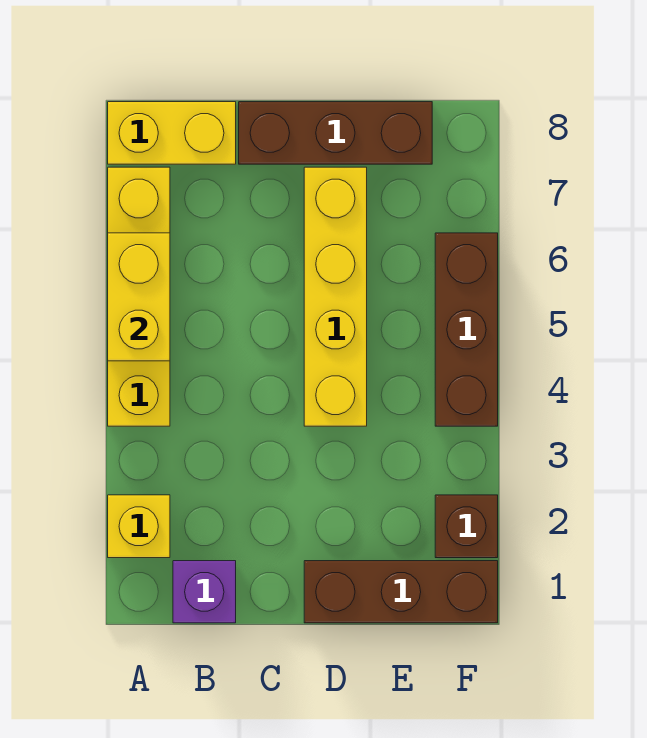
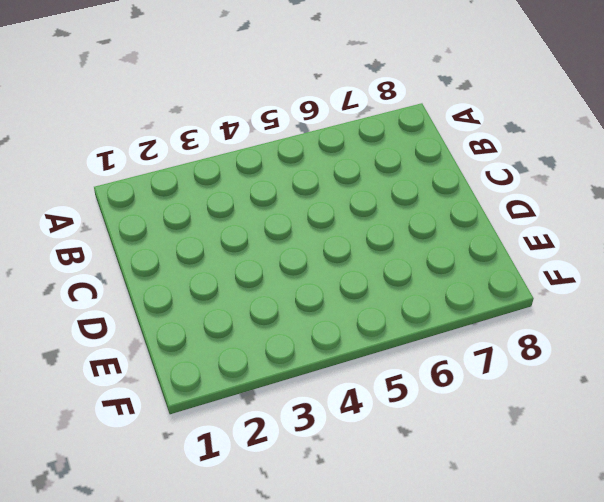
none -> yellow 1x1 brick [108,495,170,558]
none -> yellow 1x4 brick [108,167,170,426]

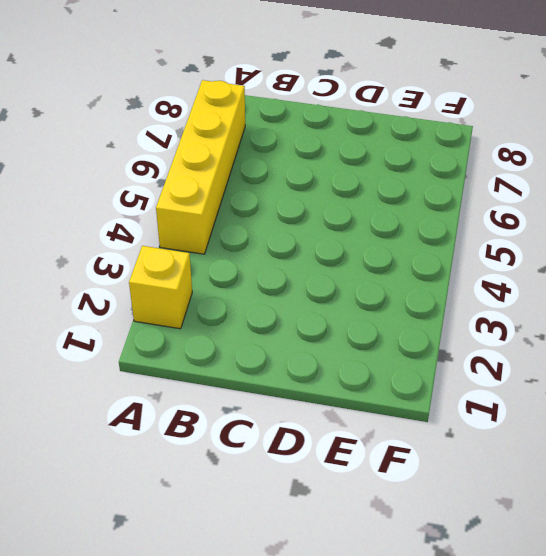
none -> yellow 1x2 brick [108,102,236,164]
none -> purple 1x1 brick [173,561,236,623]

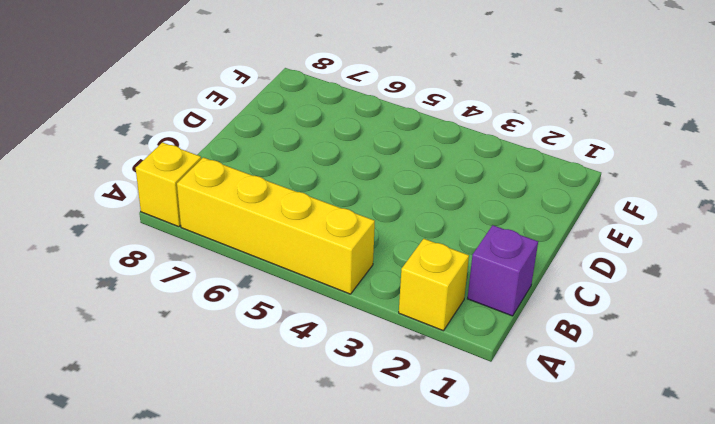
yellow 1x1 brick [136,142,201,227] -> yellow 1x2 brick [108,102,236,164]
none -> brown 1x3 brick [239,102,432,164]
none -> brown 1x3 brick [304,561,498,623]

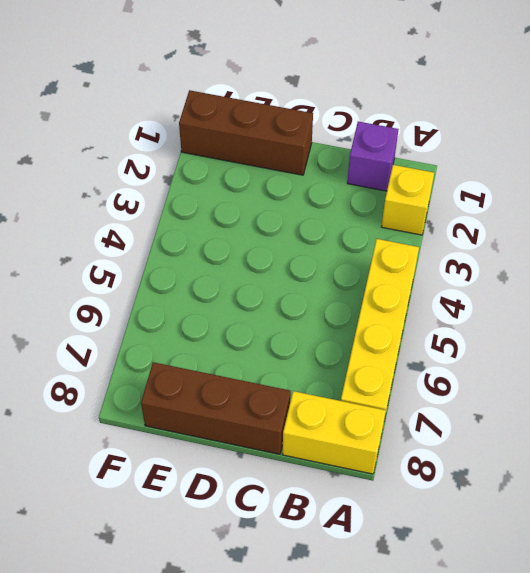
none -> yellow 1x4 brick [304,167,367,426]
none -> brown 1x1 brick [435,495,498,558]

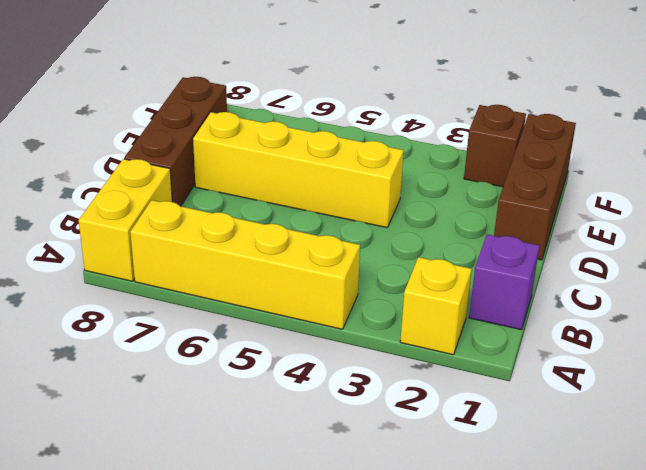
none -> brown 1x3 brick [435,233,498,426]
none -> yellow 1x2 brick [108,233,170,361]

